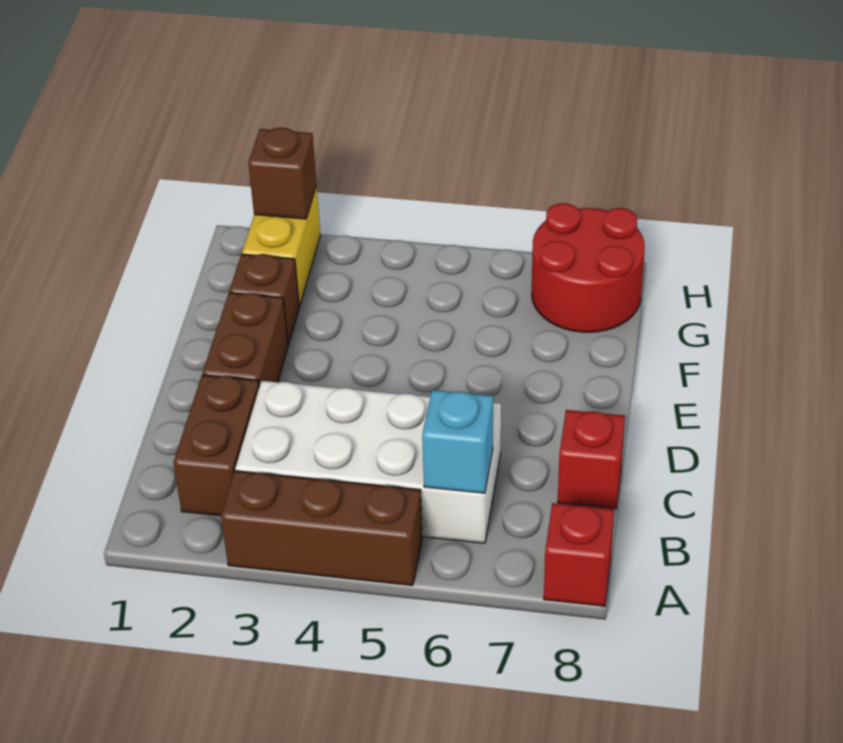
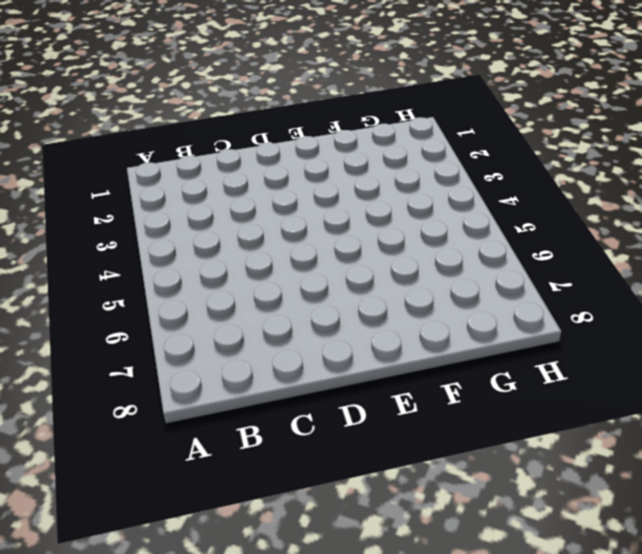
none -> brown 1x3 brick [221,471,422,586]
none -> red 1x1 brick [544,503,614,606]

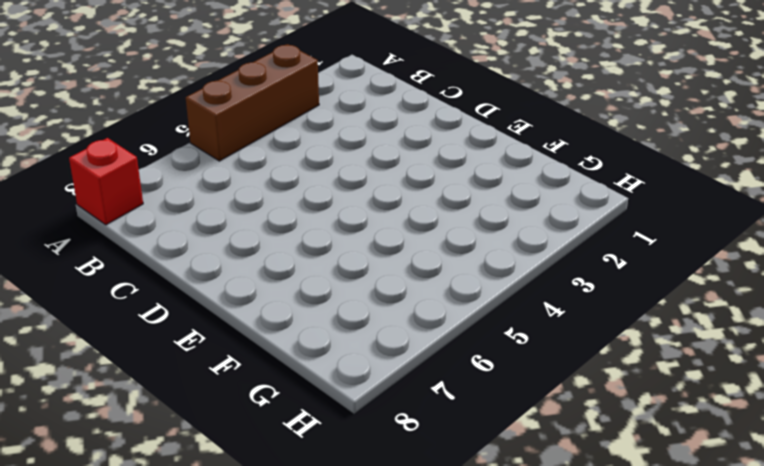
none -> brown 1x2 brick [173,375,259,516]
none -> white 2x4 brick [235,381,501,543]

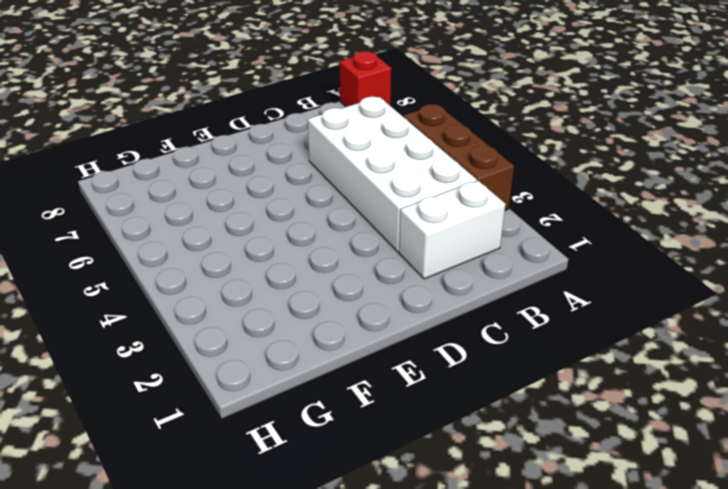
white 1x2 brick [399,181,505,279] -> brown 1x2 brick [173,375,259,516]
none -> red 1x1 brick [558,410,625,509]
none -> brown 1x2 brick [203,293,288,387]

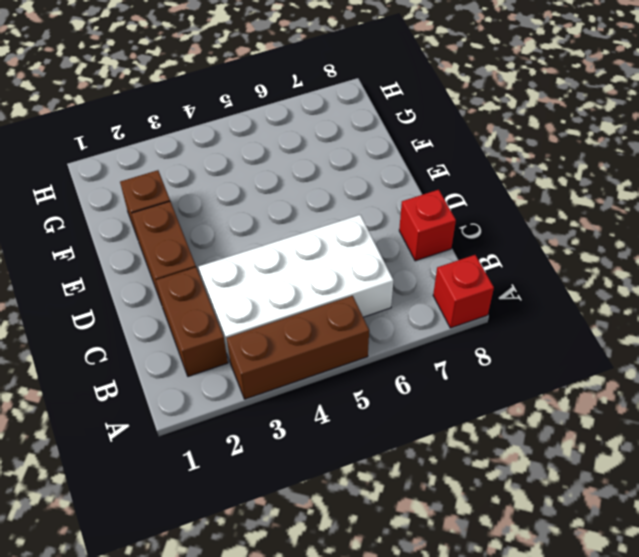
none -> yellow 1x2 brick [242,186,320,307]
none -> red 2x2 round brick [532,203,645,332]

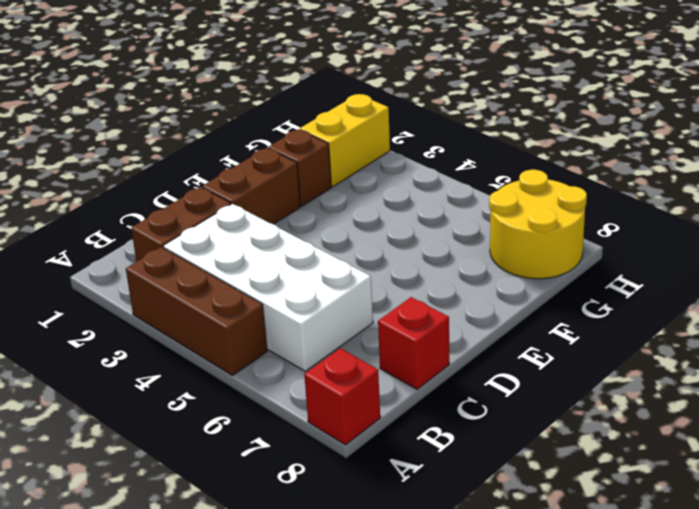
yellow 2x2 round brick [489,170,587,279] -> red 2x2 round brick [532,203,645,332]
none -> cyan 1x1 brick [422,390,493,493]
none -> brown 1x1 brick [248,128,317,219]

